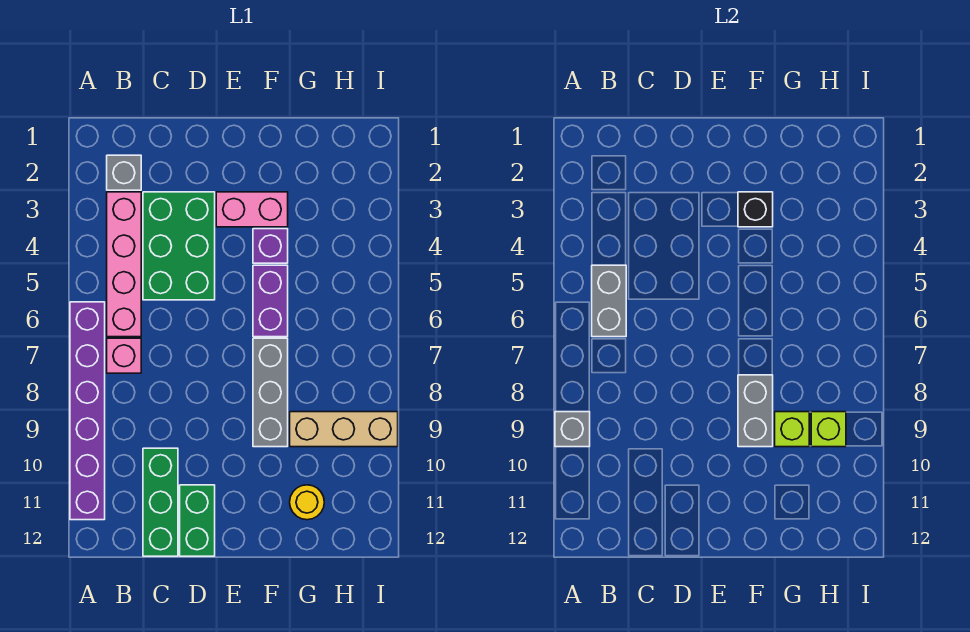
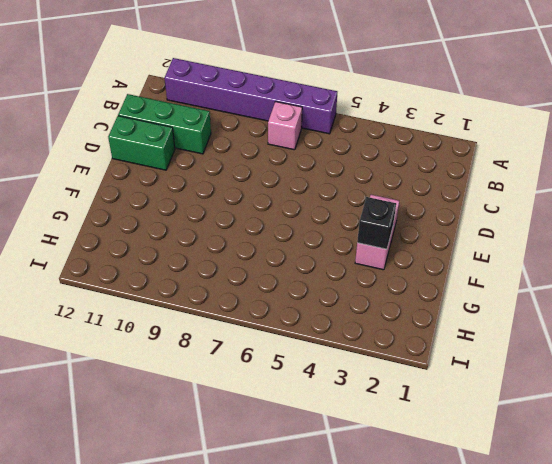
none -> grey 1x1 brick [107,155,141,190]
none -> pink 1x4 brick [107,192,141,337]
none -> green 2x3 brick [143,192,215,300]

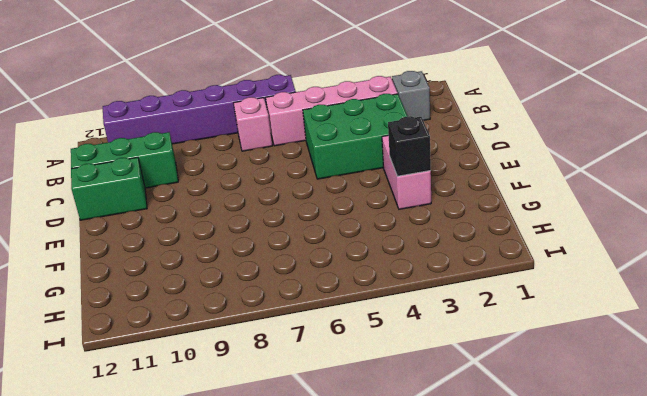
none -> purple 1x1 brick [253,229,288,263]
none -> purple 1x2 brick [253,265,288,337]
none -> grey 1x3 brick [253,338,288,447]

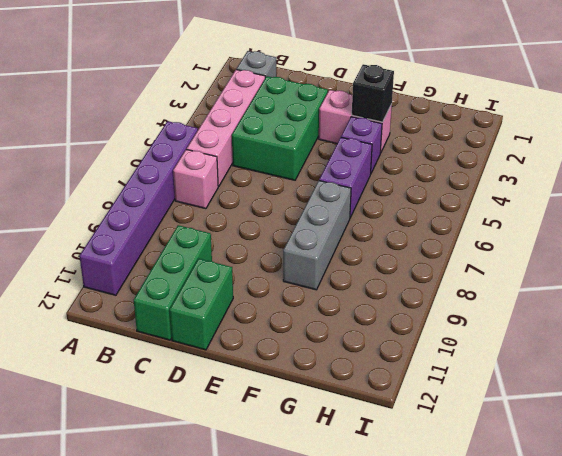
none -> tan 1x3 brick [290,412,398,447]
none -> yellow 1x1 round brick [290,485,324,520]
none -> grey 1x1 brick [555,412,590,447]

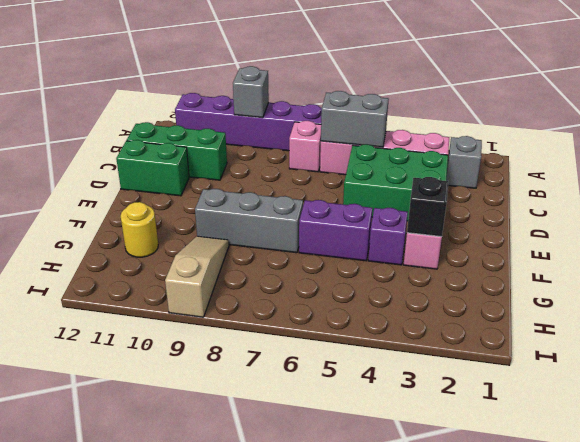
tan 1x3 slope [165,236,229,317] -> tan 1x3 brick [290,412,398,447]
none -> grey 1x2 brick [738,375,773,447]
none -> lime 1x1 brick [775,412,809,447]
none -> lime 1x1 brick [811,412,846,447]

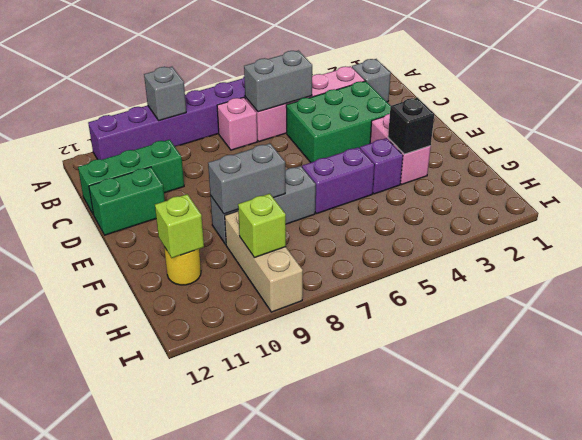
lime 1x1 brick [155,194,204,258] -> lime 1x1 brick moved to [775,412,809,447]

